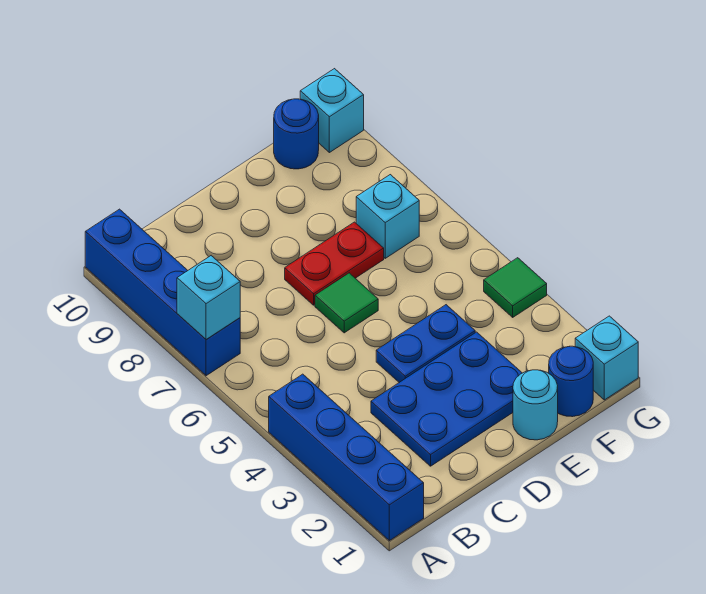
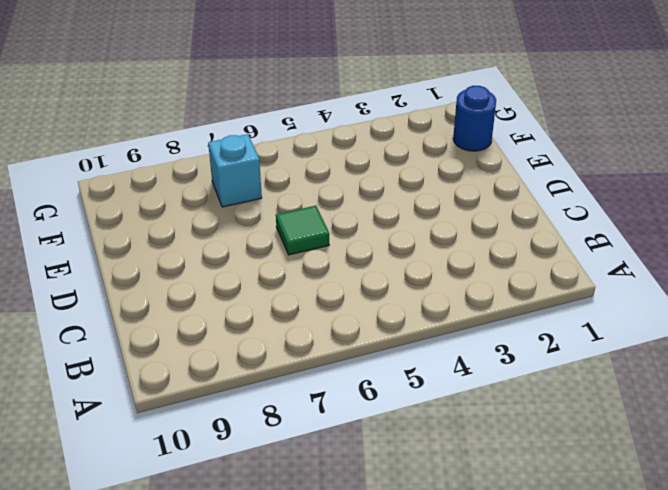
none -> blue 1x4 brick [269,374,424,541]
none -> blue 1x4 brick [85,209,240,376]
none -> blue 2x3 plate [371,332,522,466]

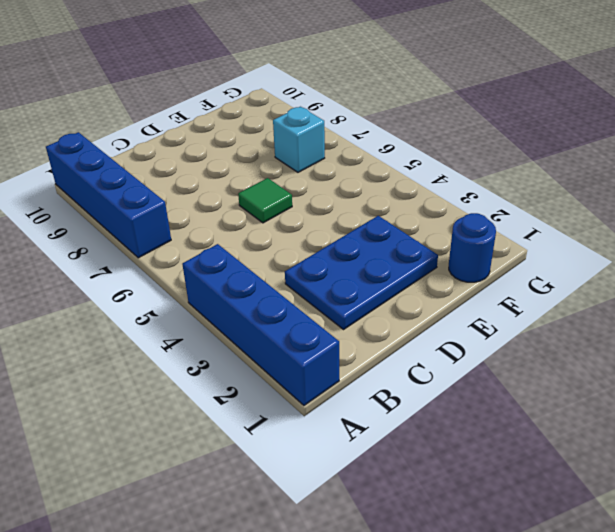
none -> blue 1x2 plate [376,305,475,382]
none -> red 1x2 plate [285,222,384,305]
none -> cyan 1x1 round brick [513,370,558,440]

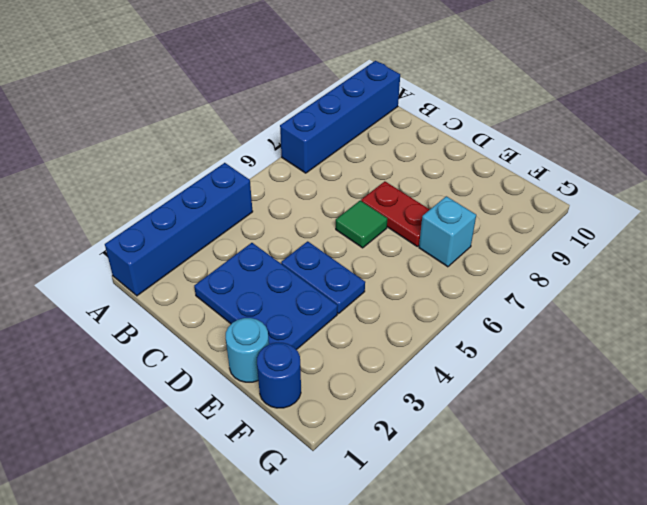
none -> blue 1x1 round brick [274,99,319,169]
none -> cyan 1x1 brick [575,316,638,400]
none -> green 1x1 tile [484,258,547,317]

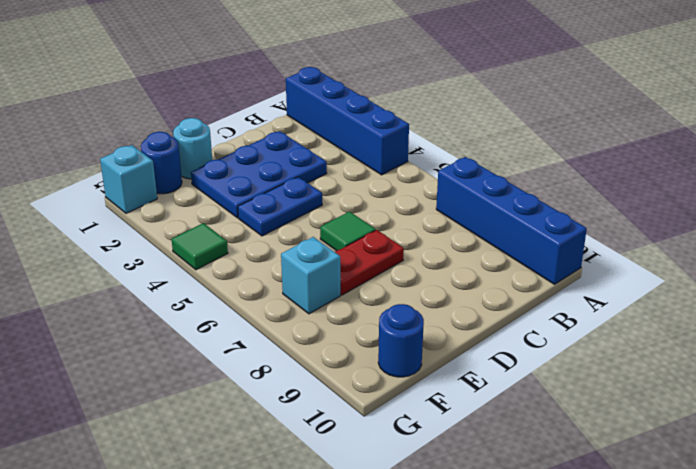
none -> cyan 1x1 brick [300,69,364,153]
none -> cyan 1x1 brick [177,256,240,339]

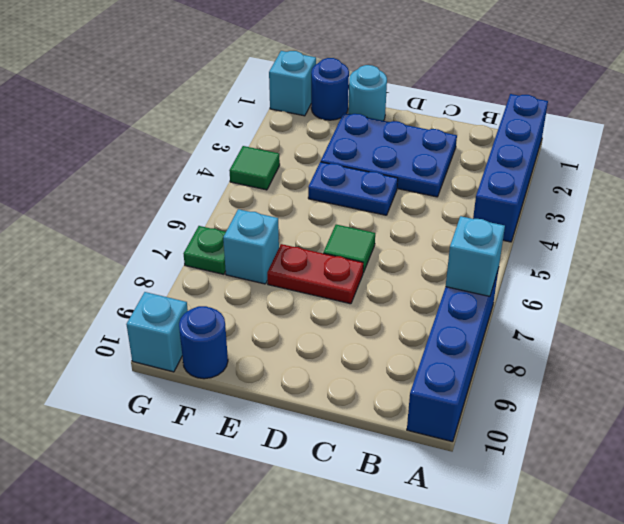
green 1x1 plate [183,226,226,274] -> none

